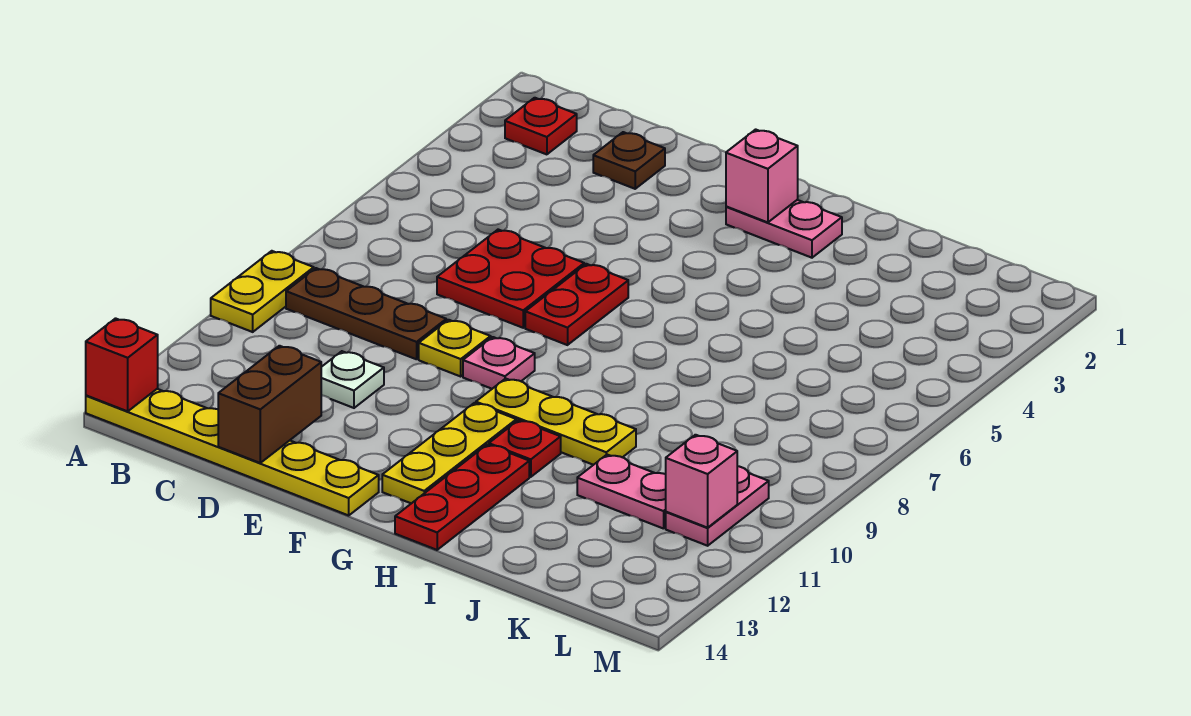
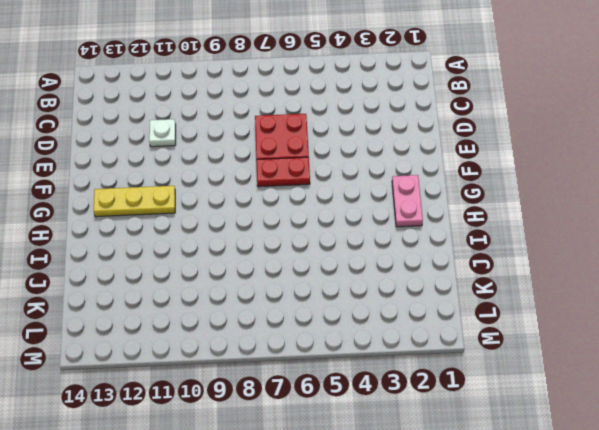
none -> yellow 1x2 plate [211,251,314,332]
none -> yellow 1x6 plate [86,389,379,515]
none -> red 1x1 plate [505,98,577,154]

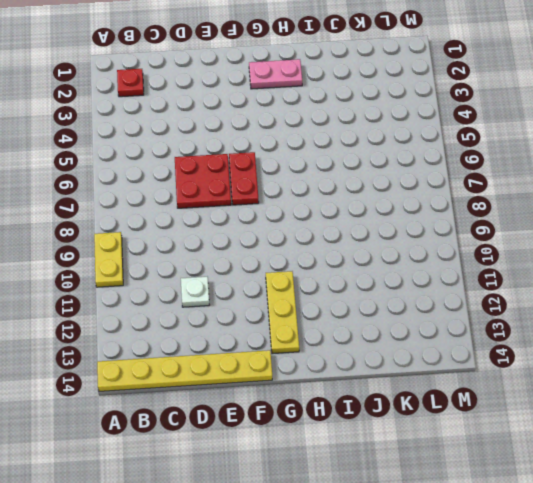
none -> brown 1x3 plate [286,268,446,359]
none -> brown 1x1 plate [593,132,665,189]
none -> yellow 1x1 plate [419,320,491,376]

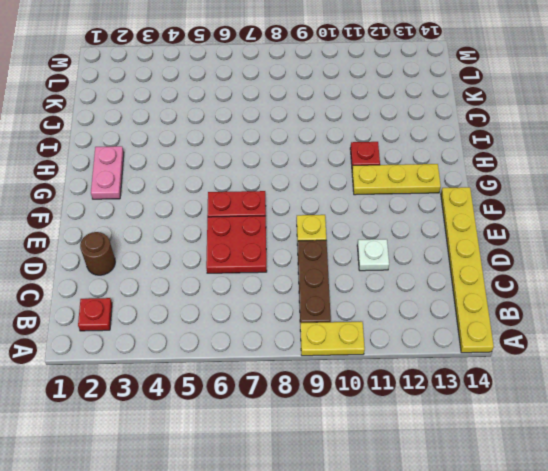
brown 1x1 round brick [80,232,115,275] -> brown 1x1 plate [593,132,665,189]
none -> pink 1x1 plate [463,337,535,389]
none -> yellow 1x3 plate [476,379,636,465]
none -> red 1x3 plate [395,444,529,550]

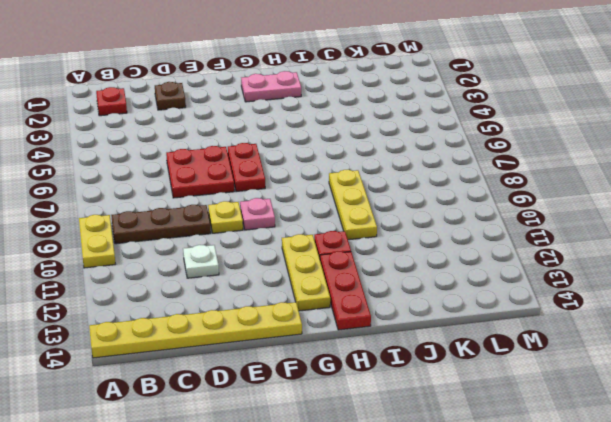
yellow 1x3 plate [329,170,377,240] -> yellow 1x3 plate turned to [476,379,636,465]
none -> pink 1x2 plate [577,455,666,529]
none -> pink 1x2 plate [666,466,769,546]
none -> red 1x1 brick [86,318,158,411]

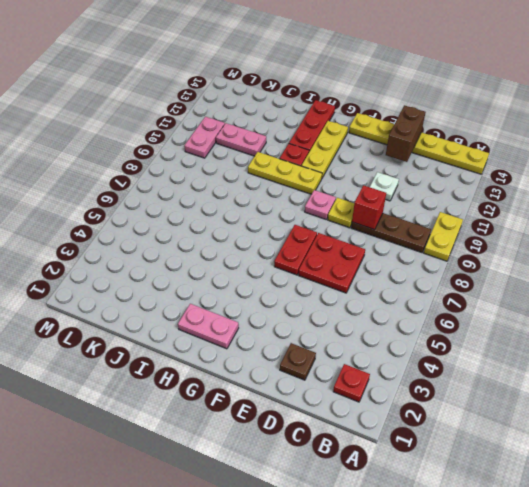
red 1x1 brick [352,185,386,230] -> red 1x1 brick moved to [86,318,158,411]
none -> pink 1x1 brick [726,129,798,222]
none -> pink 1x1 brick [666,435,737,528]

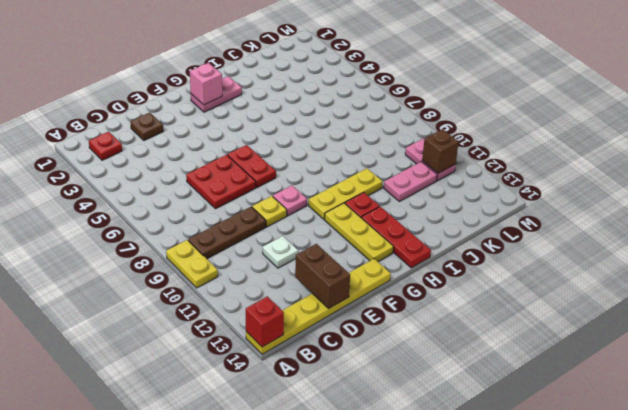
brown 1x1 brick [422,129,458,173] -> pink 1x1 brick [666,435,737,528]

